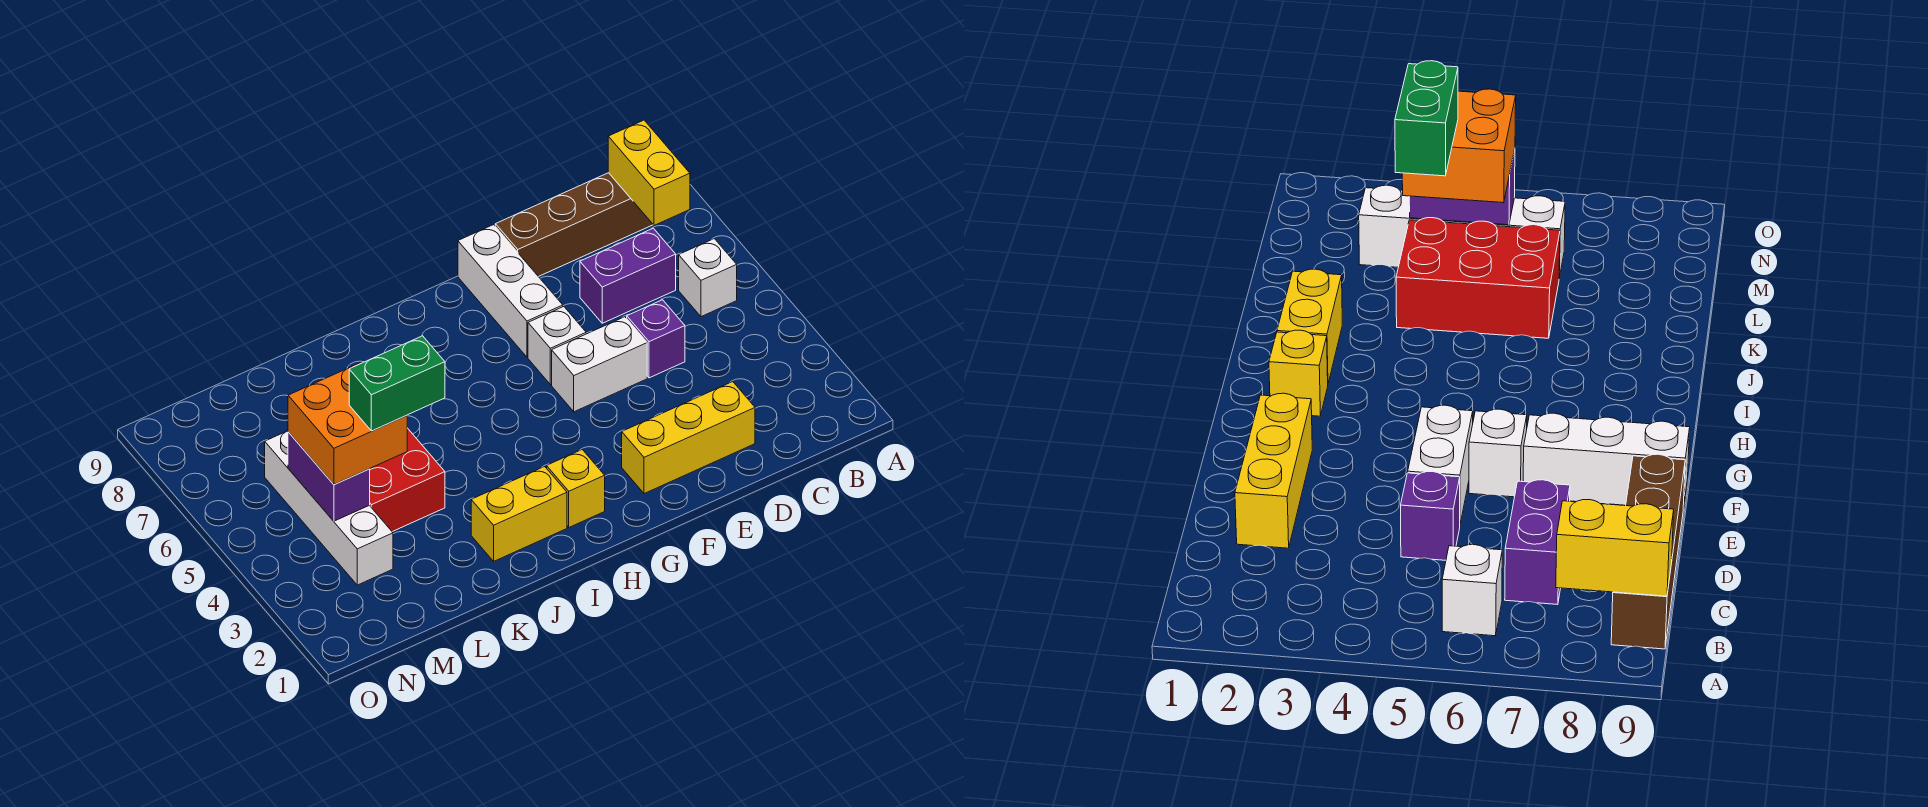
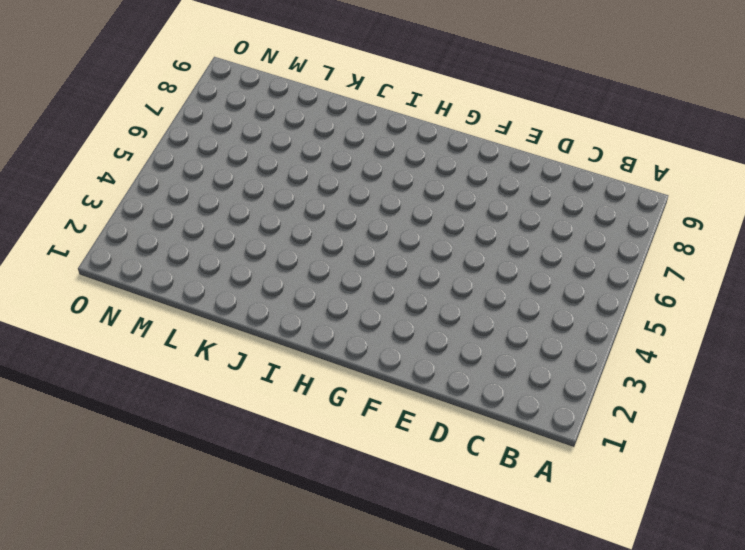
none -> white 1x1 brick [679,239,737,317]
none -> brown 1x4 brick [495,173,653,277]
none -> purple 1x2 brick [580,228,676,323]

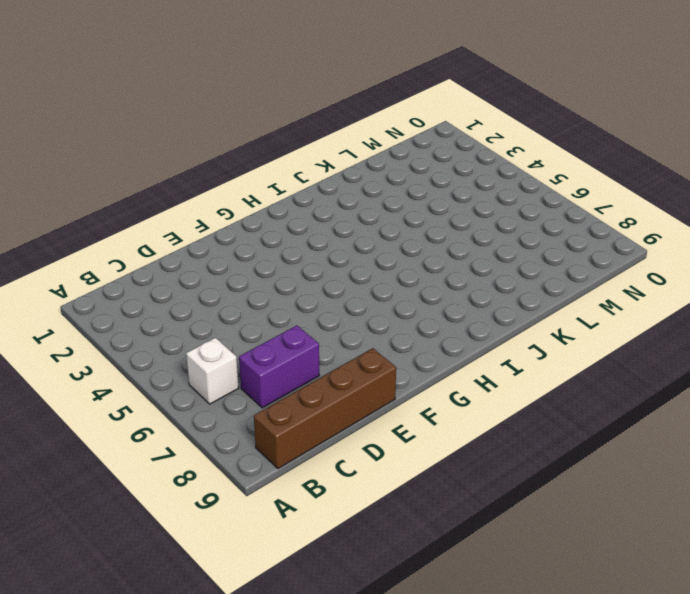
none -> yellow 1x3 brick [622,382,755,494]
none -> purple 1x1 brick [627,300,685,378]
none -> white 1x2 brick [552,317,647,412]

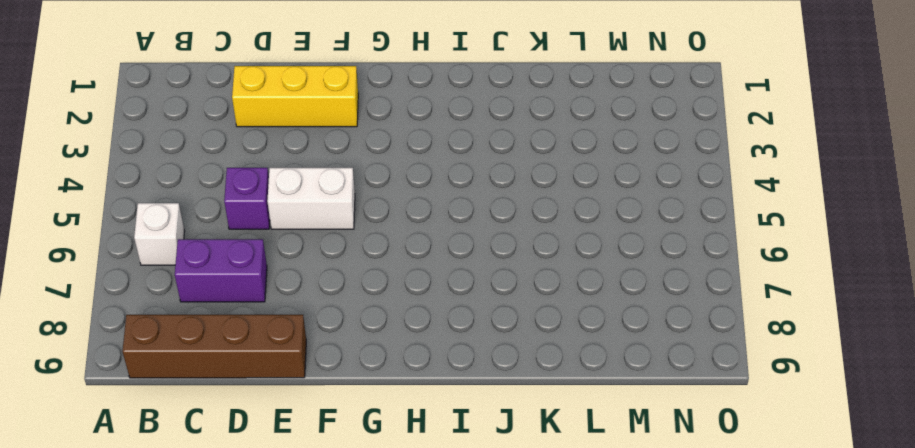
none -> white 1x1 brick [528,307,586,385]
none -> white 1x3 brick [458,225,563,357]
none -> yellow 1x1 brick [547,450,605,527]

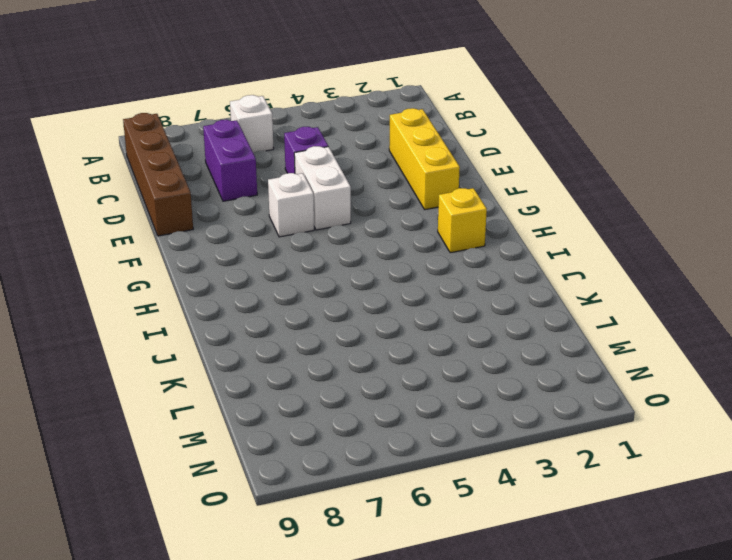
none -> white 1x3 brick [458,225,563,357]
none -> yellow 1x2 brick [471,466,567,561]
none -> red 2x3 brick [370,428,445,532]

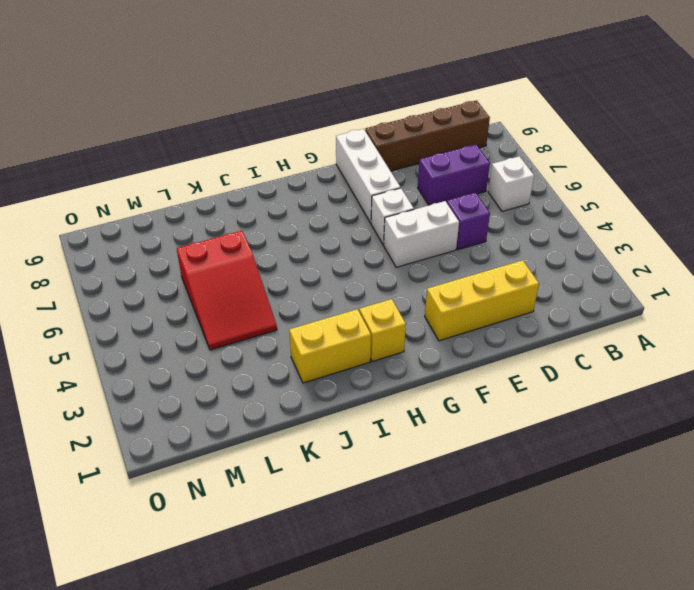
red 2x3 slope [177,231,277,350] -> red 2x3 brick [370,428,445,532]
none -> white 1x4 brick [265,431,393,585]
none -> yellow 1x2 brick [608,120,690,225]
none -> purple 1x2 brick [288,432,370,521]

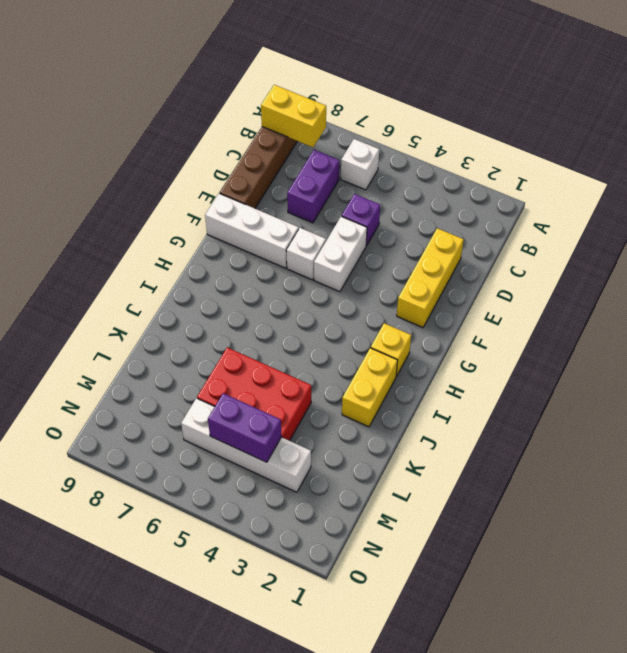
none -> orange 2x2 brick [288,362,407,485]
none -> green 1x2 brick [349,336,445,431]

